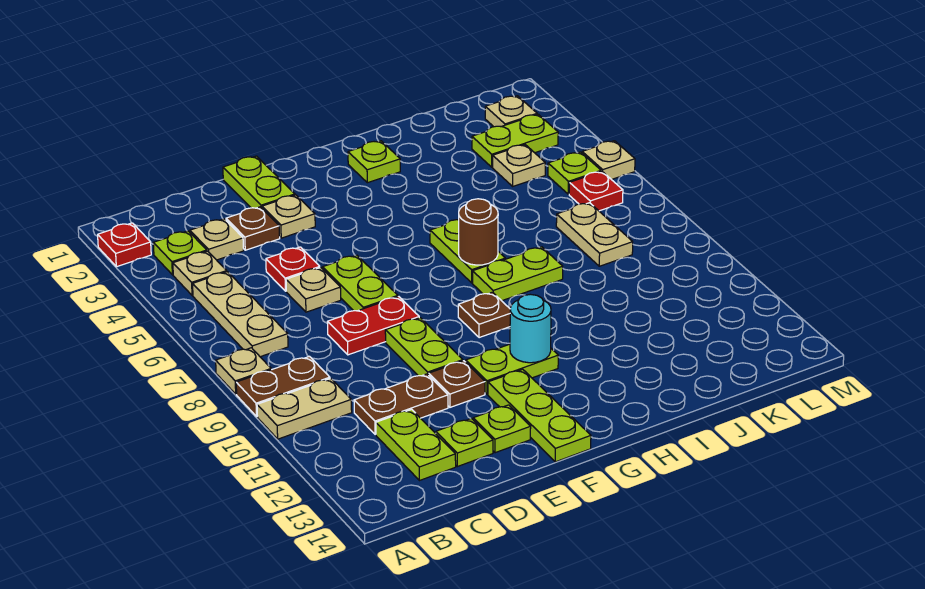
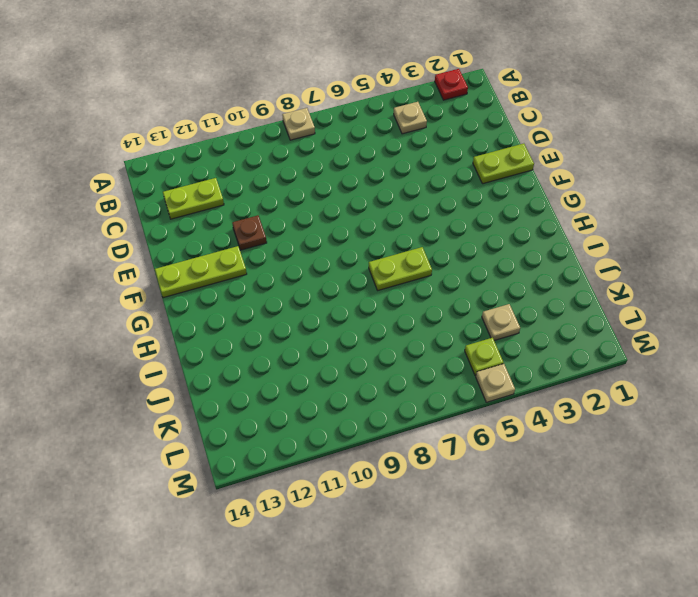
none -> brown 1x2 plate [236,357,330,416]
none -> tan 1x2 plate [257,378,352,439]
none -> lime 1x1 plate [153,231,207,275]
none -> tan 1x3 plate [193,272,288,357]

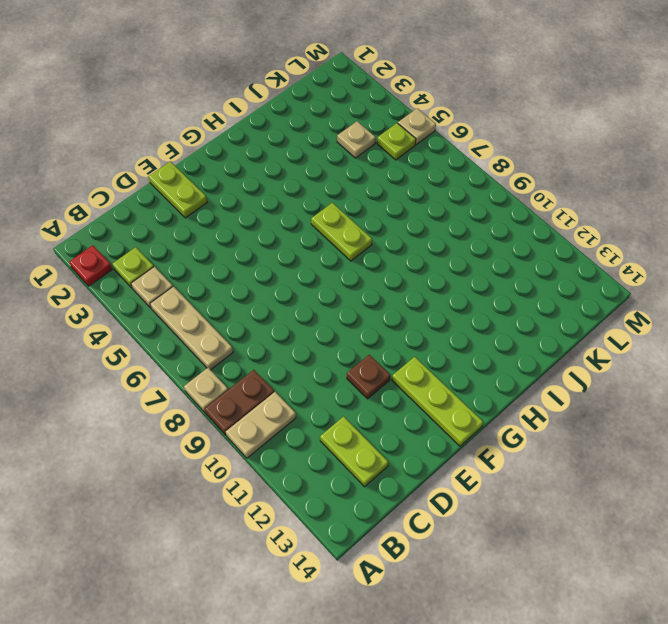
none -> tan 1x1 plate [190,219,244,260]
none -> brown 1x2 plate [354,374,448,435]
none -> brown 1x1 plate [226,207,280,250]
none -> red 1x1 plate [266,247,320,291]

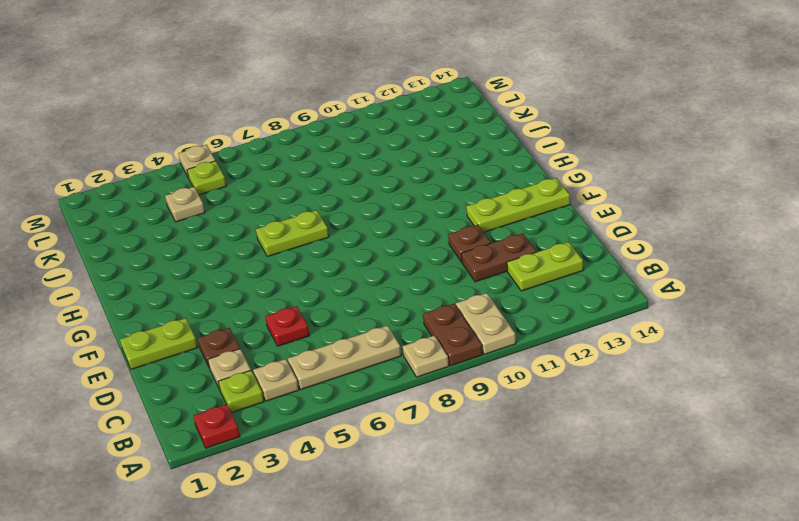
brown 1x2 plate [461,233,537,282] -> brown 1x2 plate turned to [354,374,448,435]
none -> tan 1x1 plate [286,267,341,312]
none -> red 1x2 plate [328,297,419,355]
none -> lime 1x1 plate [436,419,493,467]
none -> tan 1x1 plate [262,195,315,238]

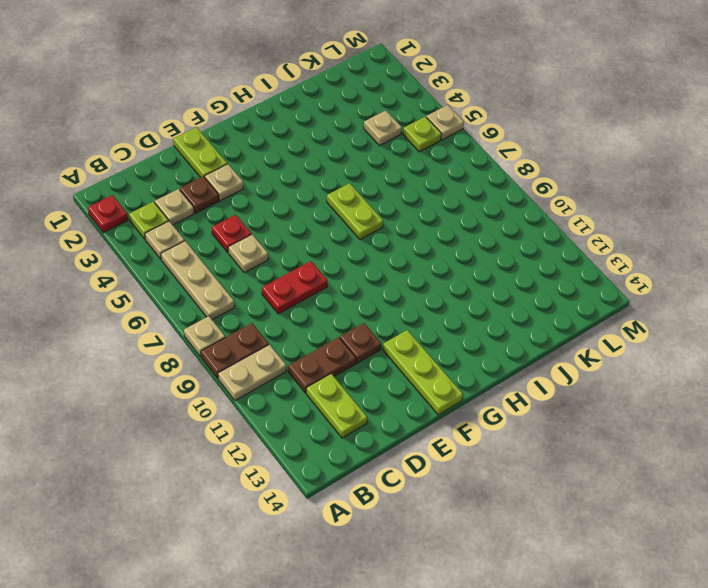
none -> lime 1x1 plate [436,419,493,467]
none -> lime 1x2 plate [323,255,398,311]
none -> lime 1x2 plate [385,318,463,376]
none -> lime 1x1 plate [473,405,531,453]

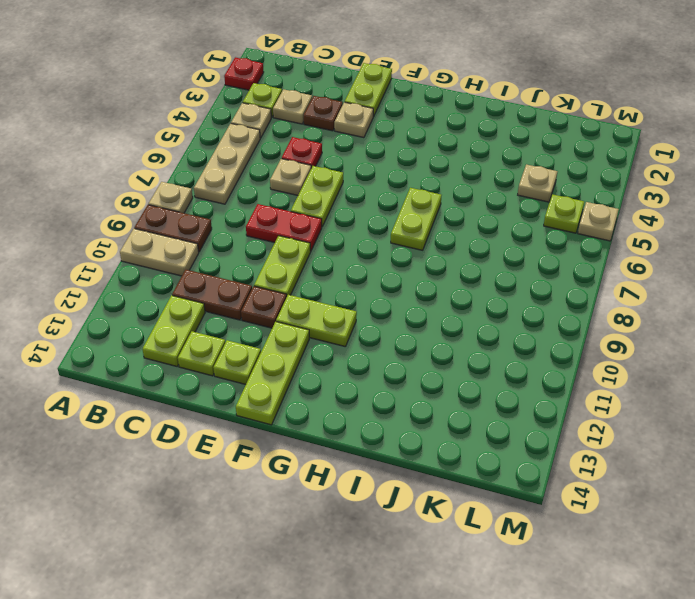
none -> brown 1x1 plate [458,292,510,338]
none -> lime 1x1 plate [348,141,400,183]
none -> lime 1x2 plate [473,247,563,301]
none -> lime 1x2 plate [472,114,558,167]

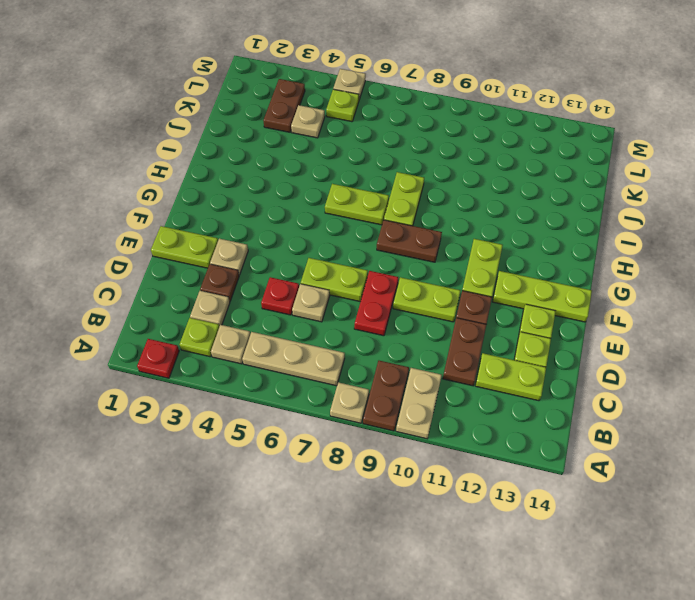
brown 1x2 plate [377,220,442,262] -> brown 1x1 plate [458,292,510,338]
brown 1x2 plate [263,79,305,132] -> lime 1x2 plate [472,114,558,167]
none -> lime 1x1 plate [348,141,400,183]
none -> tan 1x2 plate [556,203,633,266]
none -> tan 1x1 plate [485,96,537,127]
none -> red 1x1 plate [569,171,623,211]

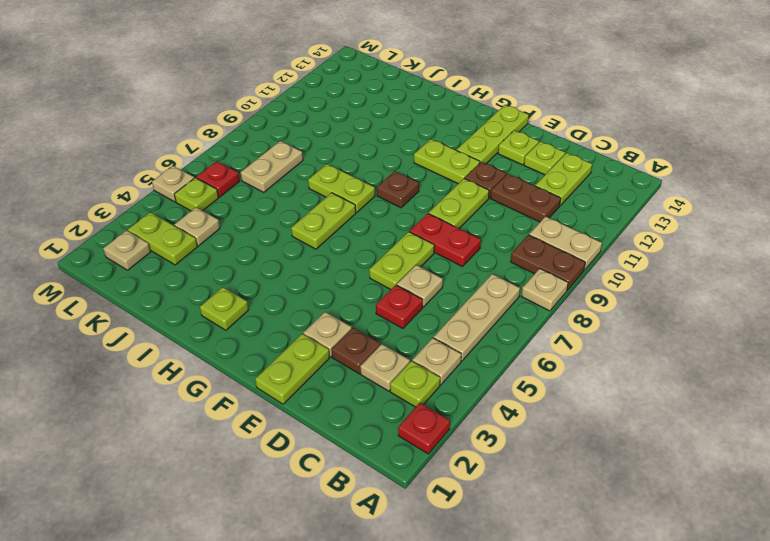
none -> cyan 1x1 round brick [510,294,551,363]
none -> brown 1x1 round brick [459,199,498,265]

